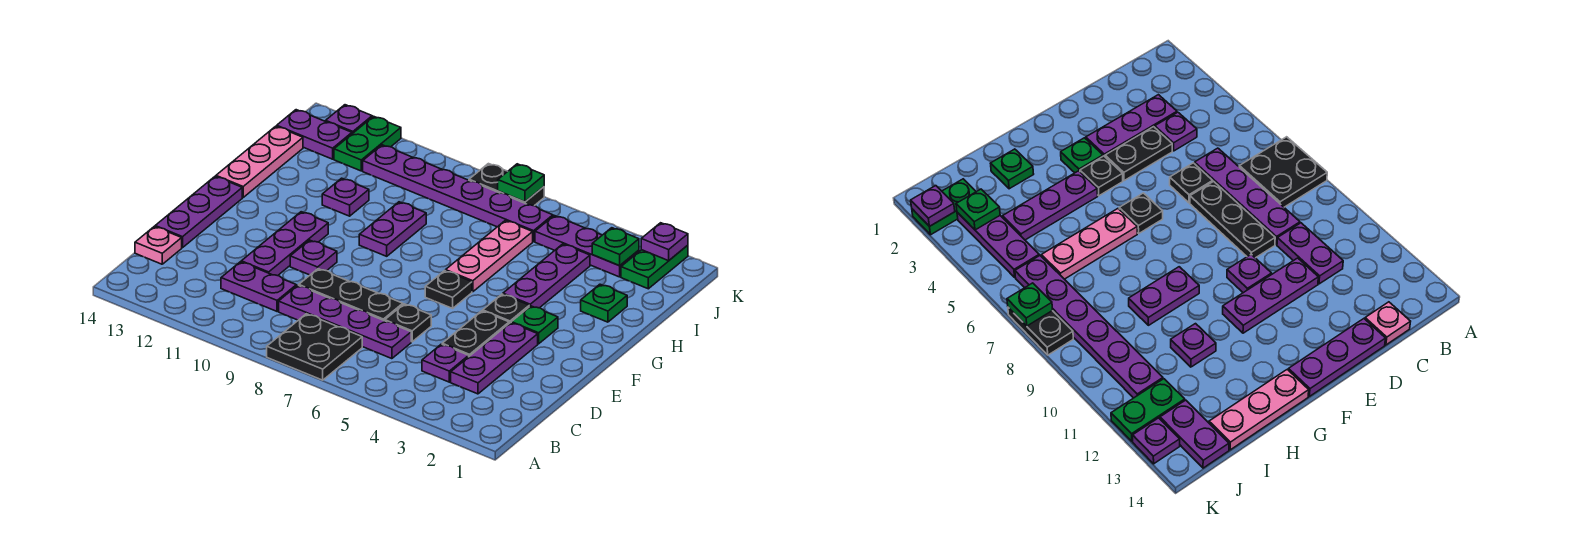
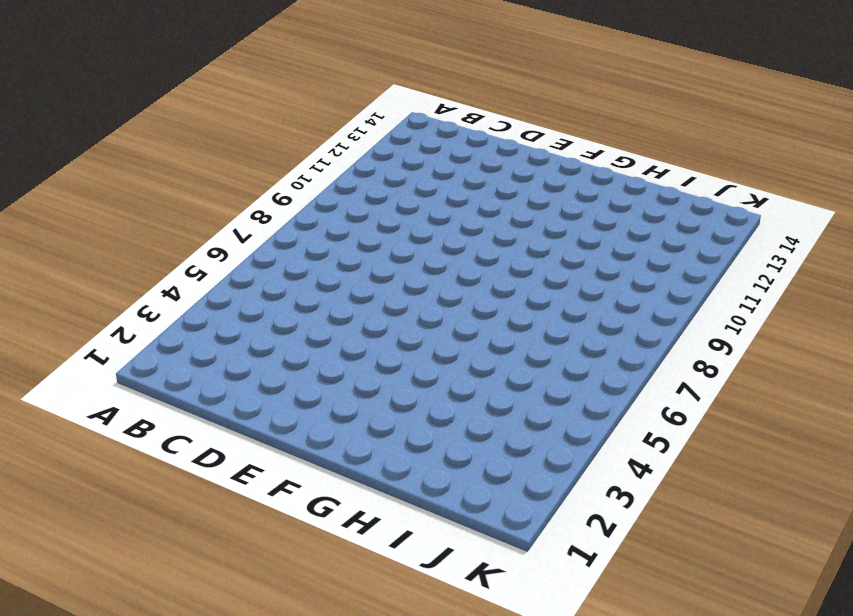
none -> black 2x2 plate [267,314,362,380]
none -> purple 1x3 plate [451,323,538,394]
none -> purple 1x1 plate [422,344,469,382]
none -> purple 1x4 plate [279,285,411,359]

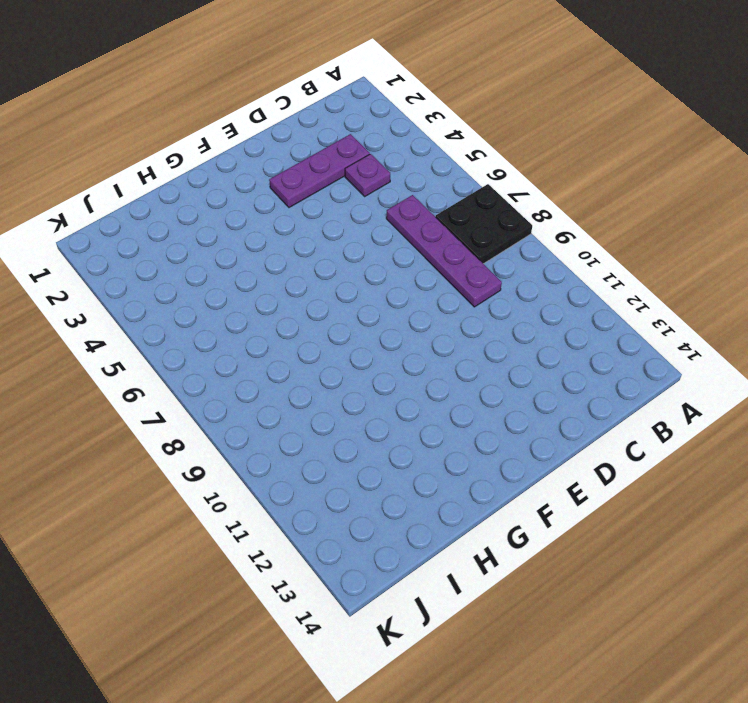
none -> purple 1x2 plate [221,262,296,311]
none -> pink 1x1 plate [135,226,182,264]
none -> black 1x2 plate [442,311,509,356]
none -> black 1x1 plate [385,304,431,342]

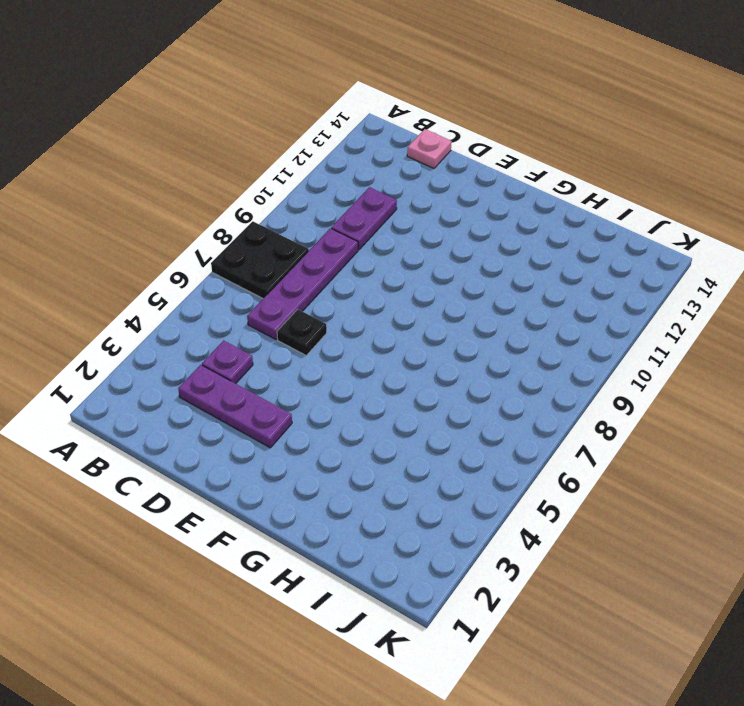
none -> black 1x2 plate [442,311,509,356]
none -> black 1x3 plate [299,269,403,321]
none -> purple 1x3 plate [241,212,328,276]
none -> purple 1x3 plate [155,176,242,248]

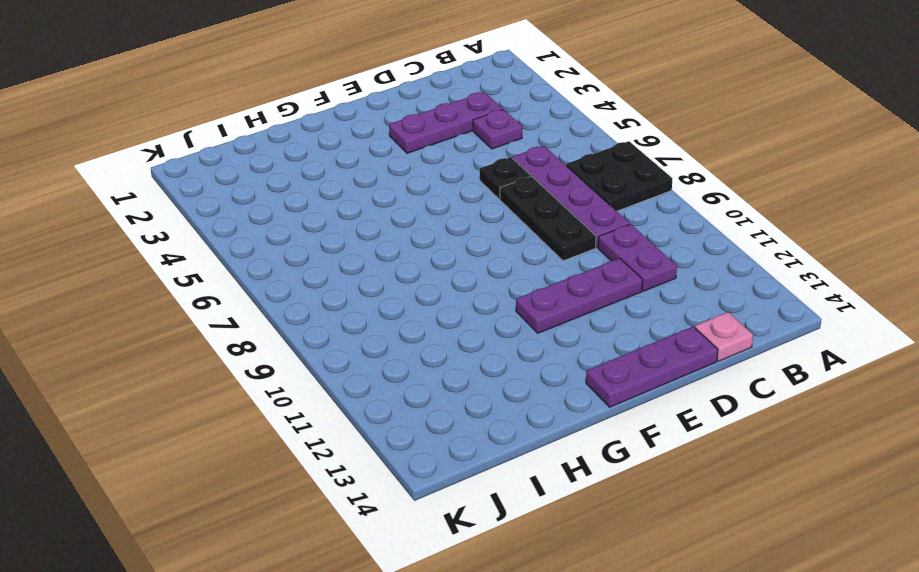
none -> black 1x2 plate [442,311,509,356]
none -> purple 1x1 plate [290,240,337,275]
none -> green 1x1 plate [511,306,558,344]
none -> black 1x1 plate [483,294,529,323]

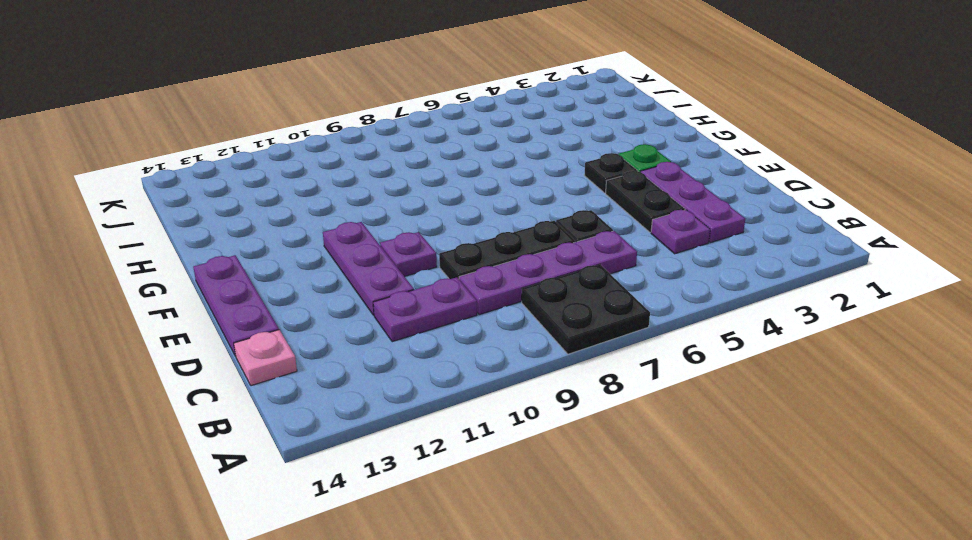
none -> black 1x1 plate [425,271,472,308]
none -> purple 1x3 plate [503,244,590,308]
none -> pink 1x3 plate [446,220,533,292]
none -> purple 1x2 plate [359,202,426,256]

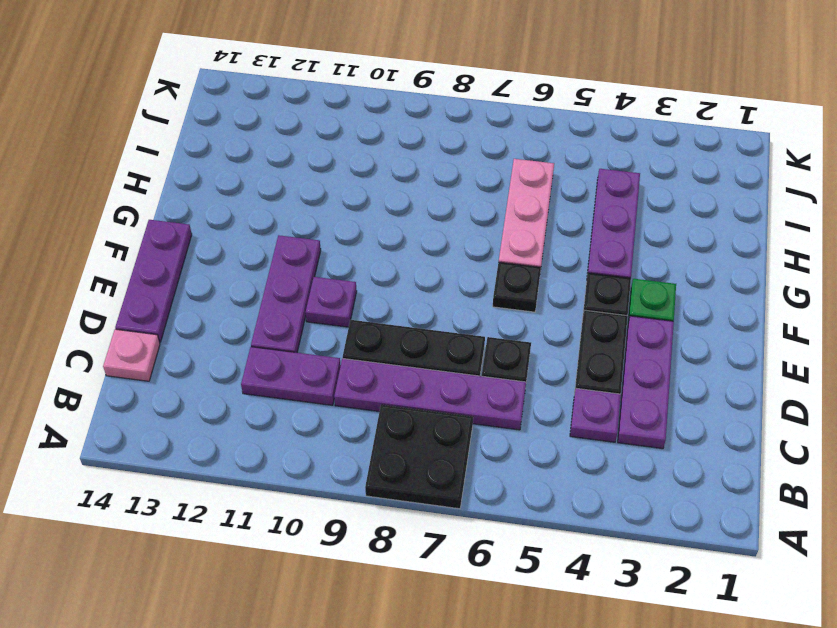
none -> purple 1x2 plate [359,202,426,256]
none -> pink 1x3 plate [216,126,303,197]
none -> green 1x1 plate [581,284,627,322]
none -> purple 1x1 plate [322,178,369,216]

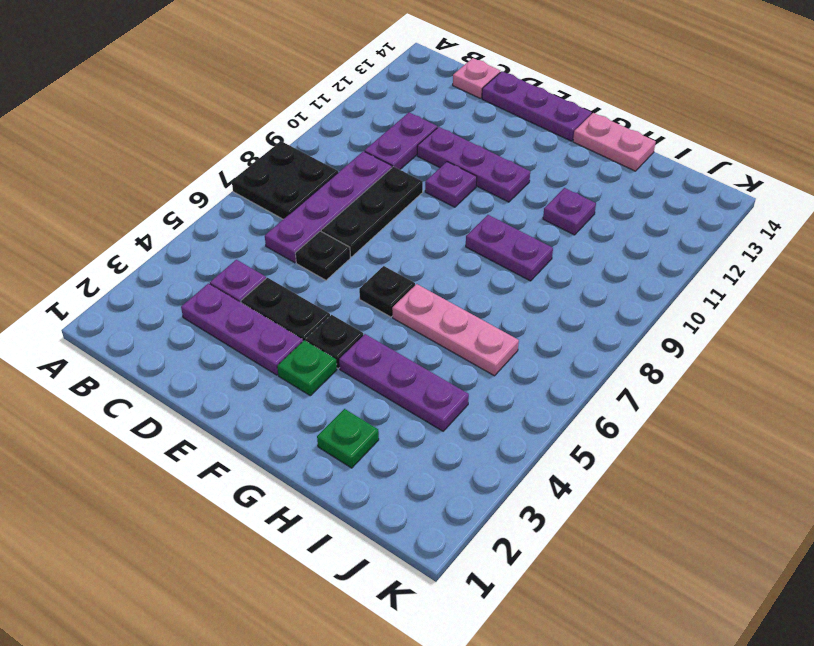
pink 1x2 plate [573,113,656,171] -> pink 1x3 plate [216,126,303,197]
none -> green 1x2 plate [621,245,688,289]
none -> purple 1x3 plate [535,216,639,277]
none -> purple 1x6 plate [363,145,553,242]
none -> green 1x2 plate [334,116,401,171]

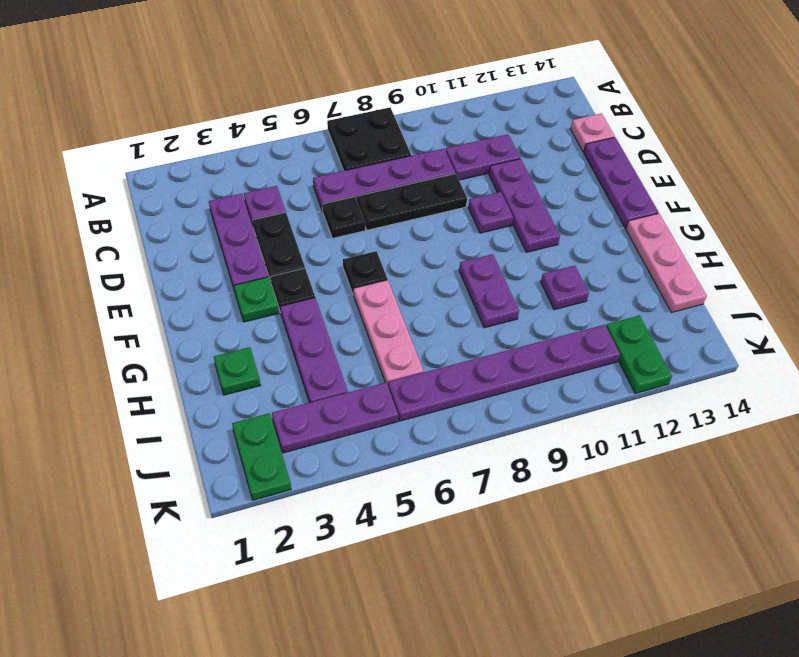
none -> purple 1x2 plate [277,110,352,159]
none -> black 1x2 plate [469,164,544,206]
none -> purple 1x1 plate [326,105,372,134]
none -> green 1x1 plate [592,228,639,266]

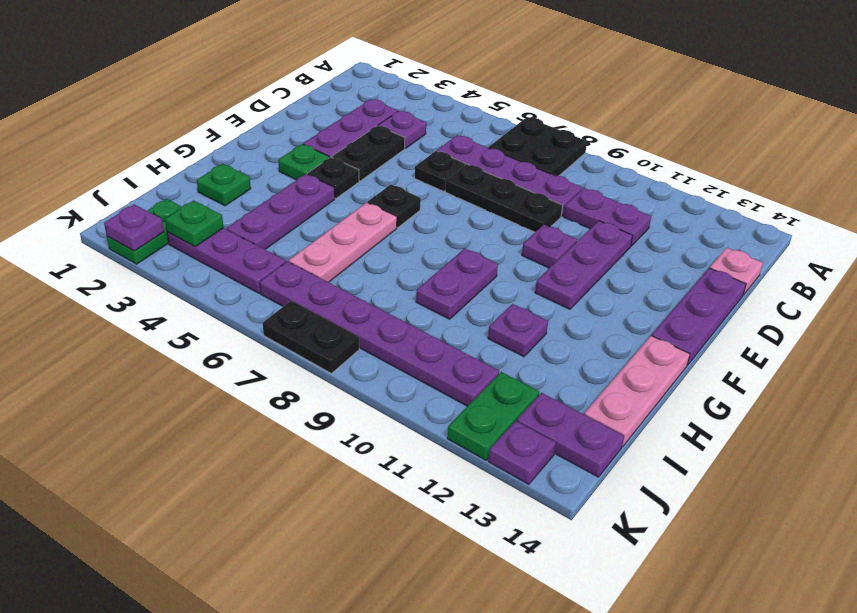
none -> green 1x1 plate [498,164,544,202]

